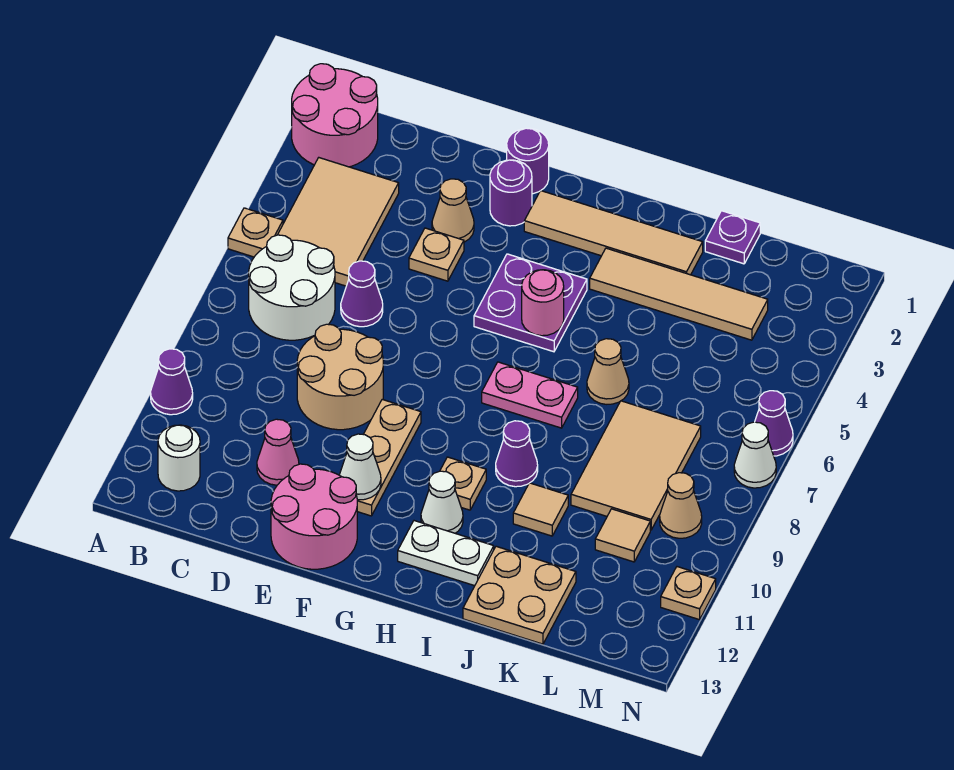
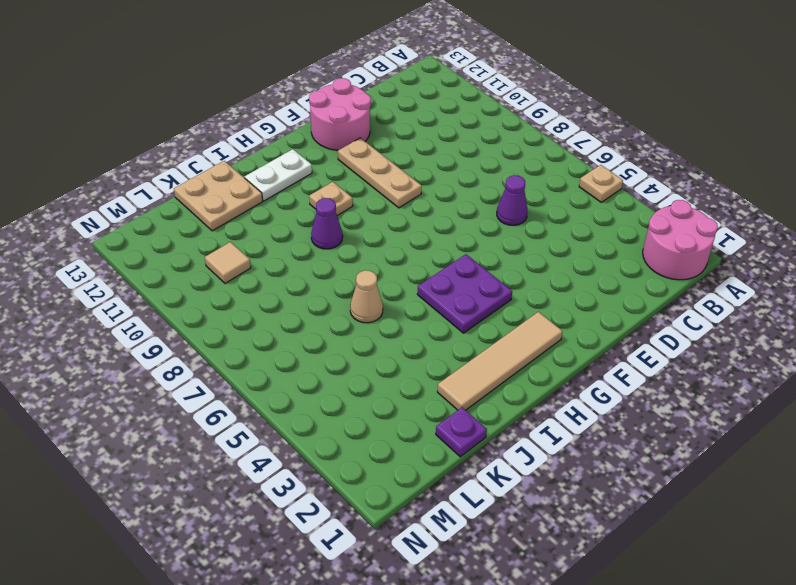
none -> purple 1x1 cone [151,349,193,415]
none -> tan 2x3 tile [278,158,399,286]
none -> white 2x2 round brick [249,235,335,340]
none -> white 1x1 round brick [158,425,200,491]

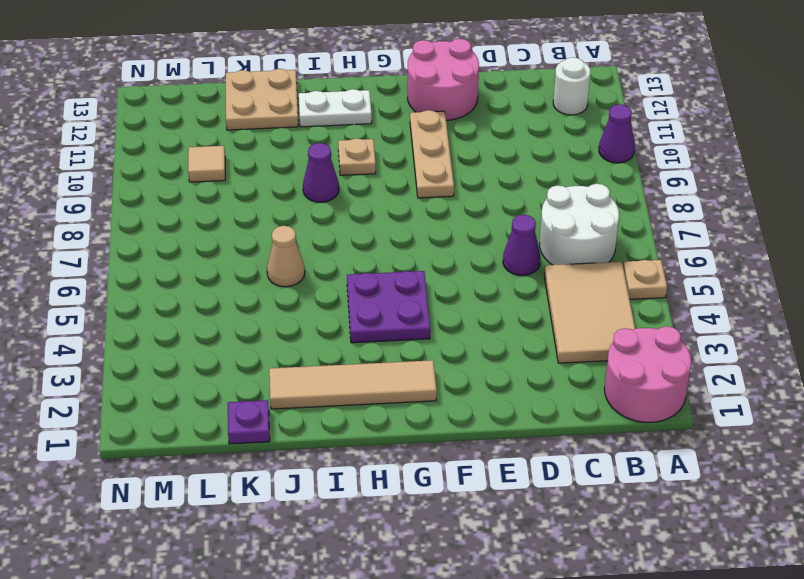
none -> tan 2x2 round brick [297,324,383,430]
none -> pink 1x1 cone [257,419,299,485]
none -> tan 1x1 cone [432,179,474,242]
none -> tan 1x1 plate [409,228,464,281]

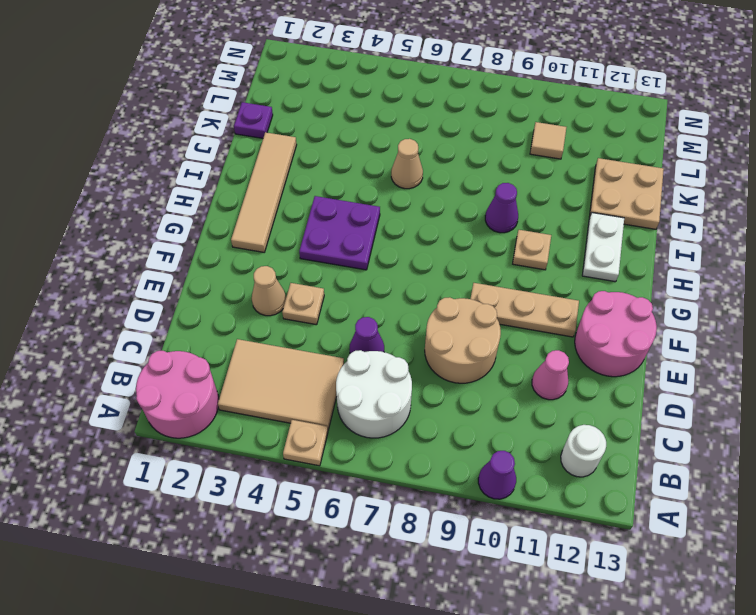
none -> purple 1x1 round brick [507,128,549,194]
none -> purple 1x1 round brick [490,160,532,226]
none -> pink 1x2 plate [482,362,578,428]
none -> white 1x1 cone [421,471,463,533]

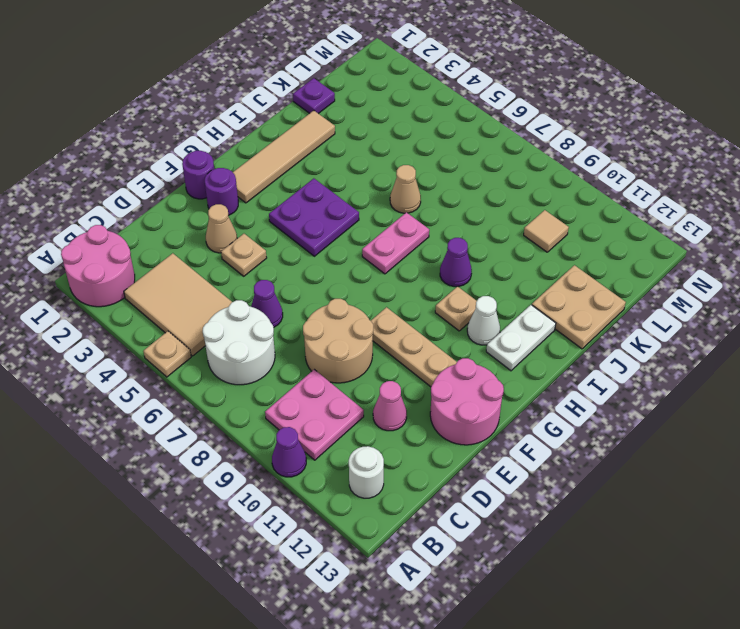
pink 2x2 plate [265,369,364,460] -> none
none -> tan 1x4 tile [590,248,768,340]
none -> tan 1x1 tile [513,483,568,536]
none -> tan 2x3 tile [571,401,701,530]
none -> tan 1x1 cone [660,473,702,538]

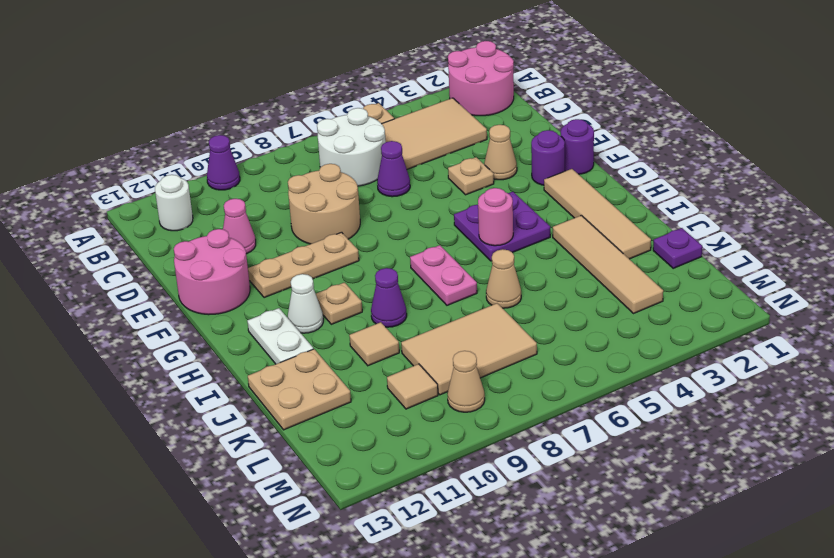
none -> purple 1x1 cone [755,391,793,456]
none -> white 1x1 cone [734,422,776,488]
none -> tan 1x1 plate [661,567,716,620]
none -> white 1x1 cone [340,434,381,500]

